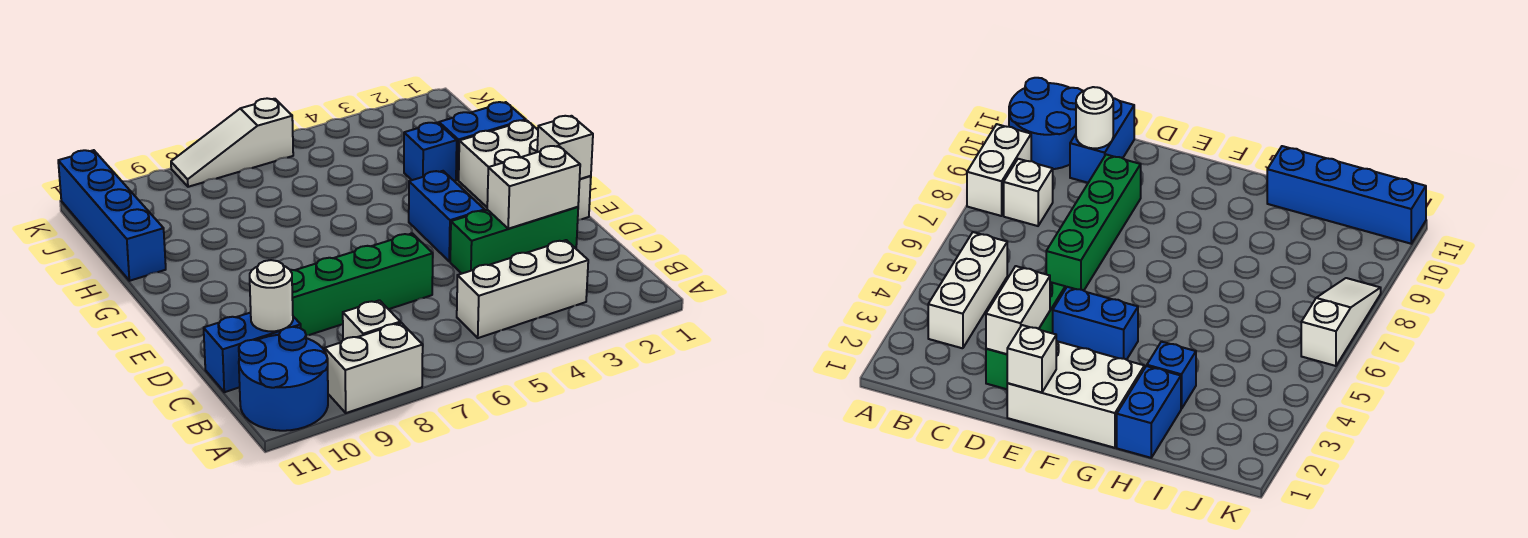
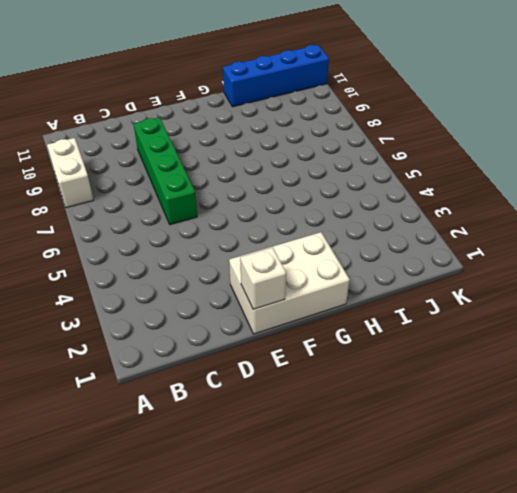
none -> blue 2x2 round brick [239,327,328,431]
none -> white 1x3 brick [457,240,588,338]
none -> white 1x1 brick [343,300,400,340]

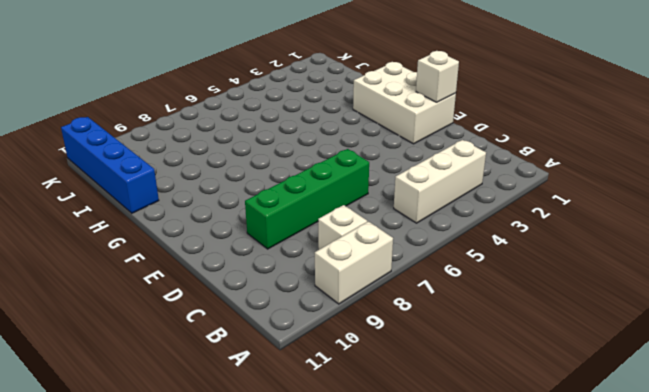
none -> blue 2x2 round brick [239,327,328,431]
none -> blue 1x2 brick [204,313,301,392]
none -> green 1x3 brick [450,207,578,274]

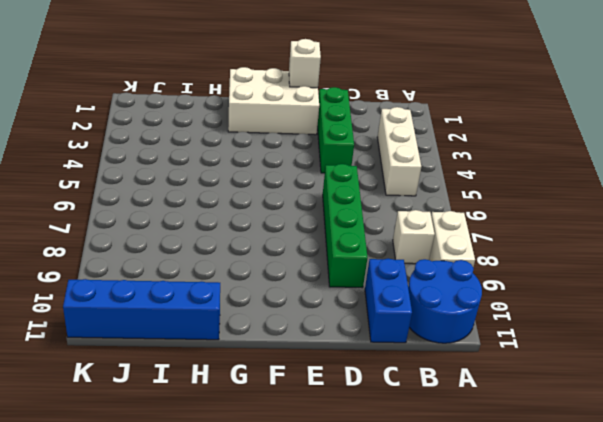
none -> blue 1x2 brick [409,171,484,262]
none -> blue 1x2 brick [439,102,526,180]
none -> blue 1x1 brick [404,123,457,181]

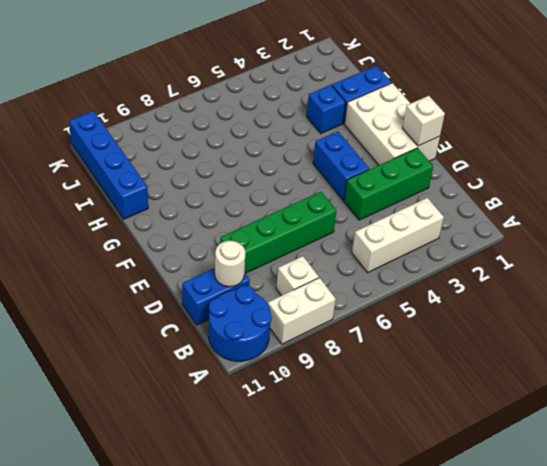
none -> white 1x3 slope [171,98,293,187]
none -> white 1x2 brick [487,146,580,229]

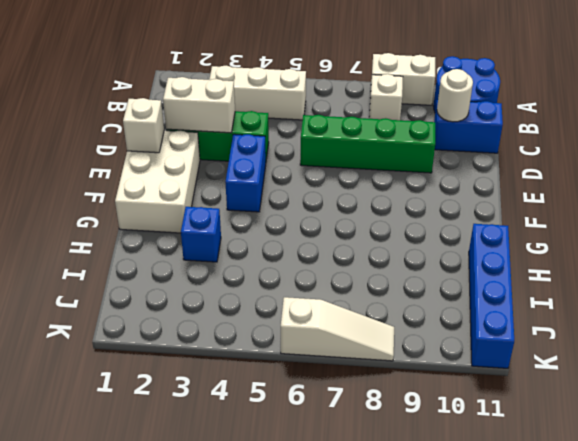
none -> blue 1x2 brick [439,102,526,180]

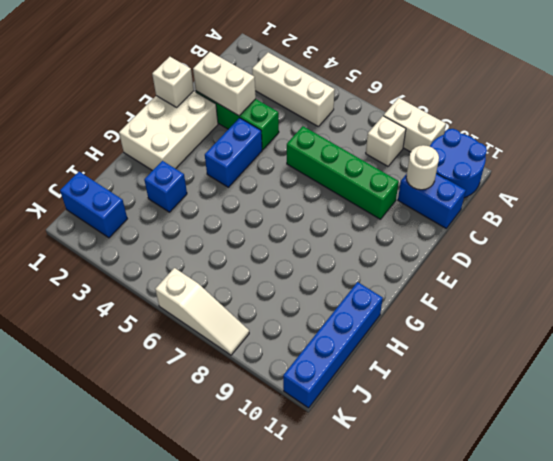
blue 1x2 brick [60,172,127,238] -> blue 1x2 brick moved to [439,102,526,180]

